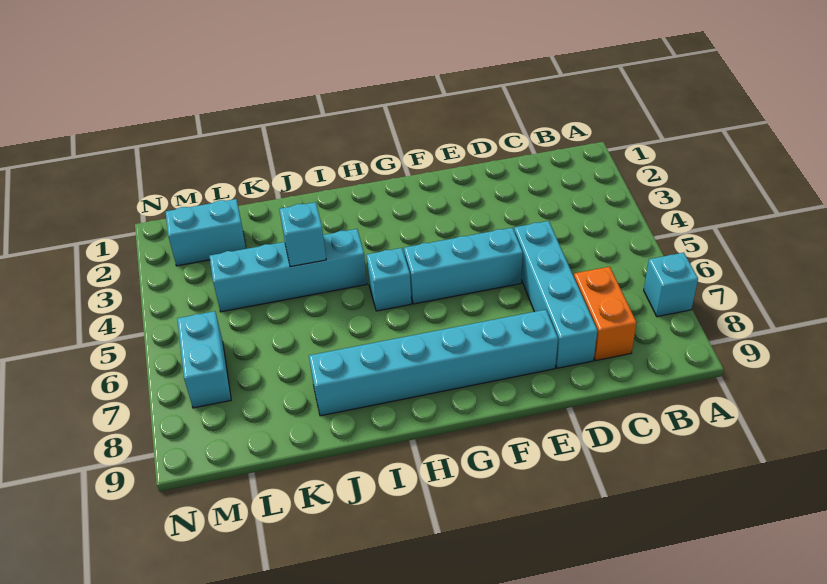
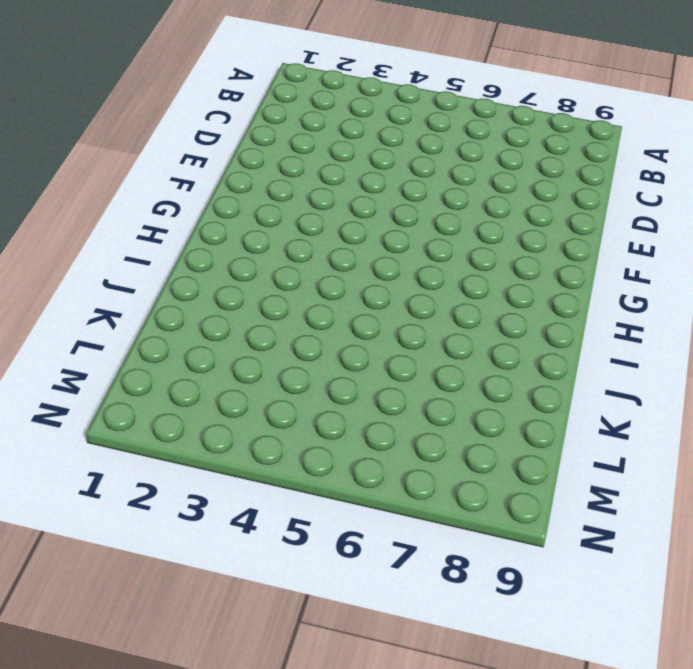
none -> cyan 1x1 brick [644,253,698,317]
none -> orange 1x2 brick [574,267,637,361]

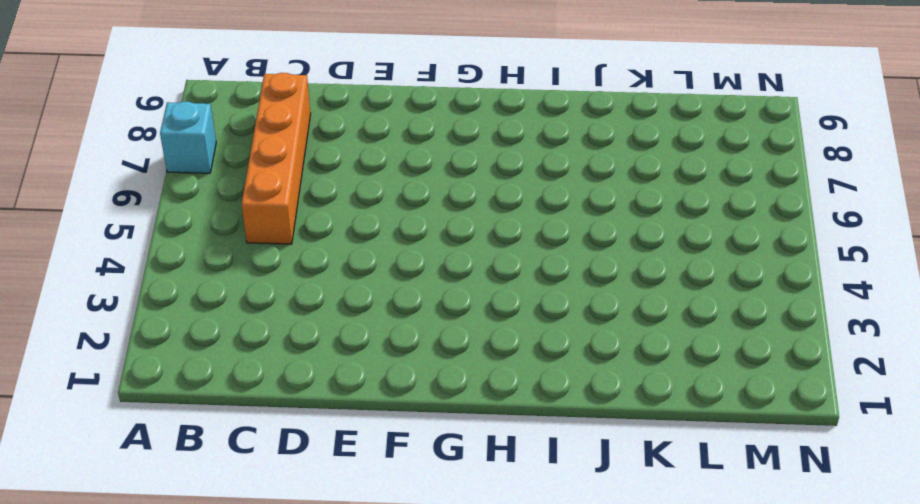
orange 1x4 brick [241,73,311,244] -> orange 1x2 brick [574,267,637,361]
none -> cyan 1x4 brick [514,221,597,368]
none -> cyan 1x3 brick [404,228,523,304]

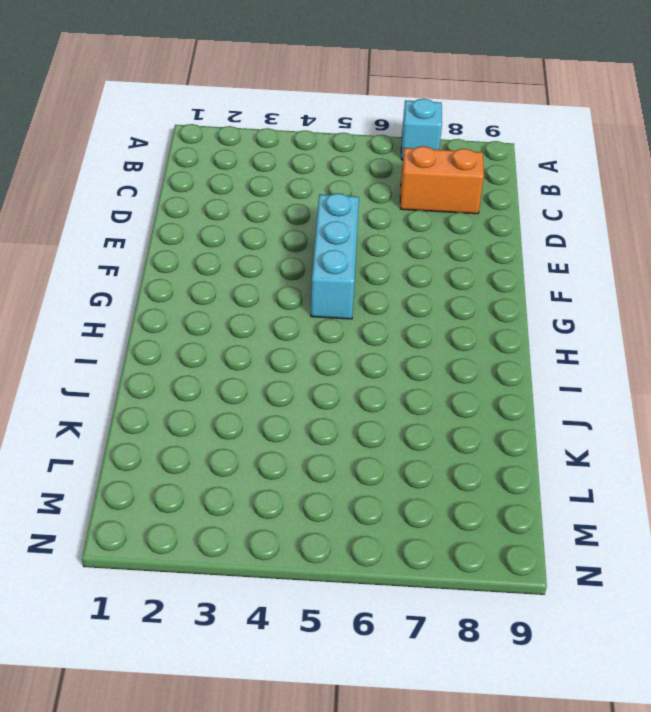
none -> cyan 1x4 brick [514,221,597,368]
none -> cyan 1x6 brick [309,310,558,416]

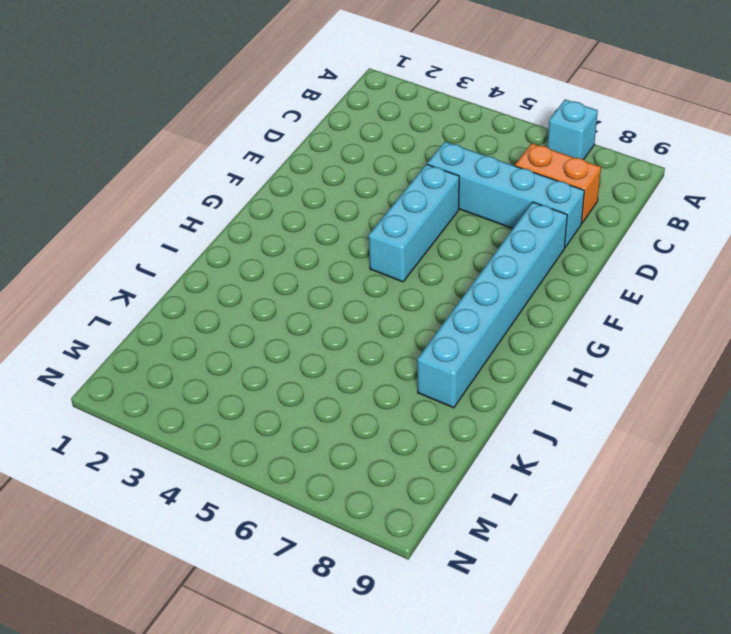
none -> cyan 1x1 brick [366,248,411,311]
none -> cyan 1x4 brick [209,229,367,312]

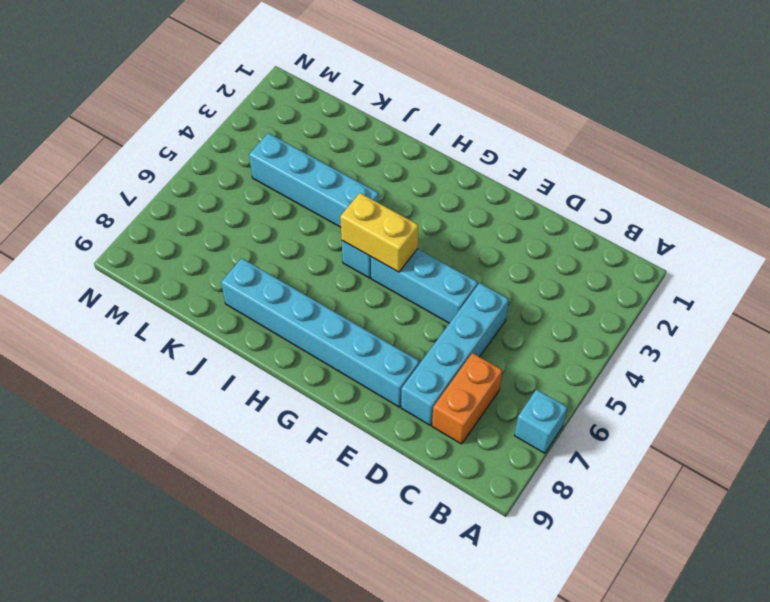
yellow 1x2 brick [340,193,418,272] -> none
none -> cyan 1x2 brick [166,199,246,266]
none -> cyan 1x2 brick [177,311,231,408]

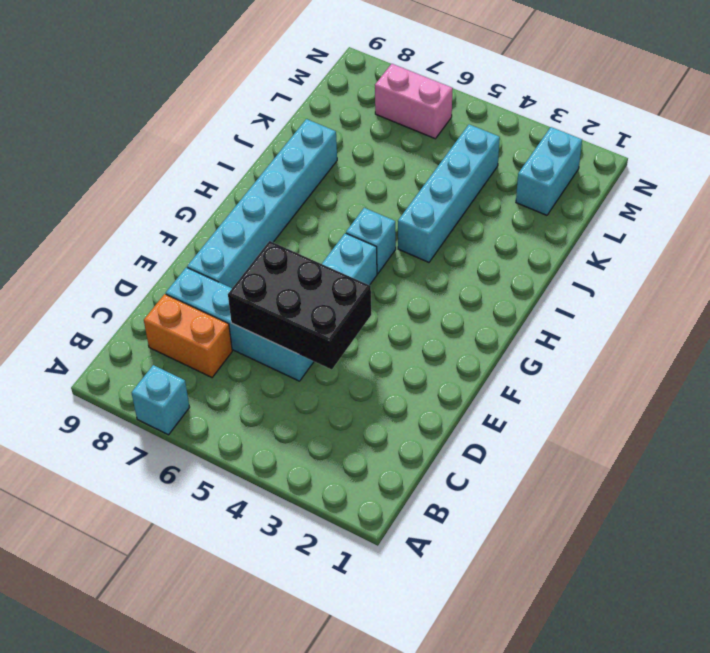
black 2x3 brick [228,241,371,370] -> none
pink 1x2 brick [375,64,453,139] -> cyan 1x2 brick [177,311,231,408]
none -> cyan 1x1 brick [279,202,326,267]

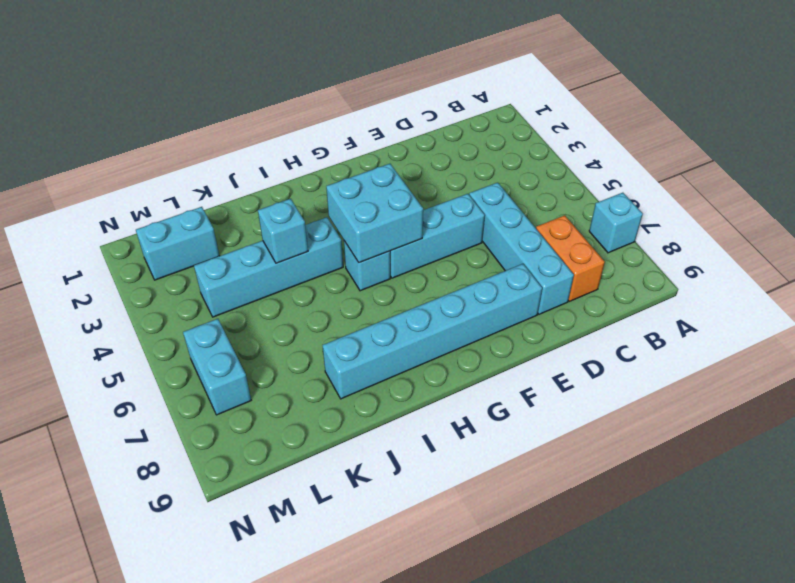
cyan 2x2 brick [326,164,423,263] -> none

